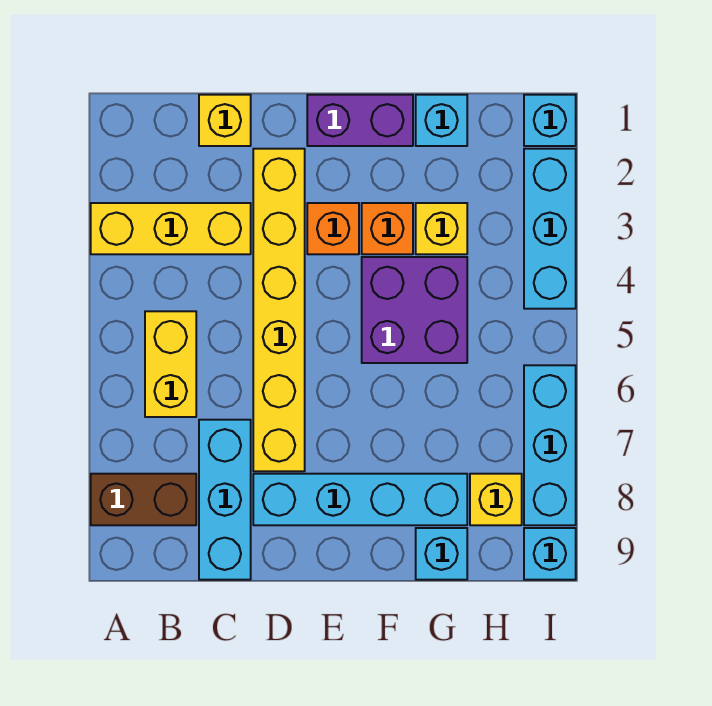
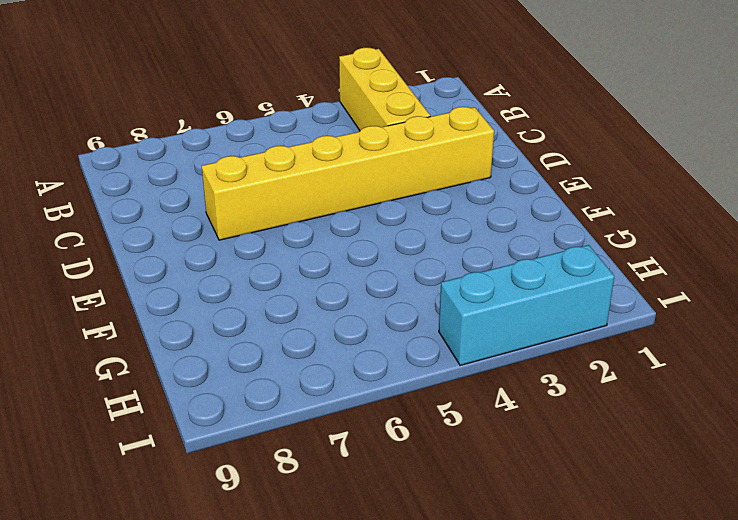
none -> brown 1x2 brick [91,474,196,525]
none -> yellow 1x2 brick [145,311,196,417]
none -> yellow 1x1 brick [199,95,251,146]

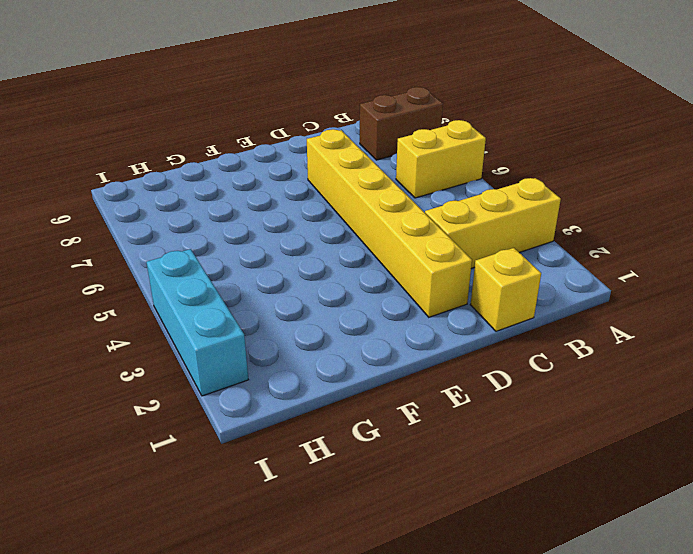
yellow 1x2 brick [396,120,486,198] -> yellow 1x2 brick turned to [145,311,196,417]
none -> cyan 1x3 brick [199,420,251,580]
none -> cyan 1x4 brick [253,474,467,525]
none -> purple 1x2 brick [307,95,413,146]

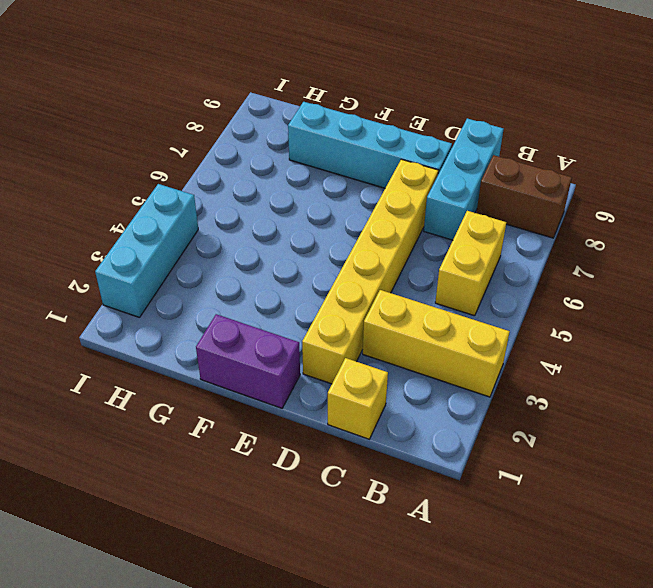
none -> orange 1x1 brick [307,203,359,254]
none -> orange 1x1 brick [362,203,413,254]
none -> purple 2x2 brick [362,257,467,363]

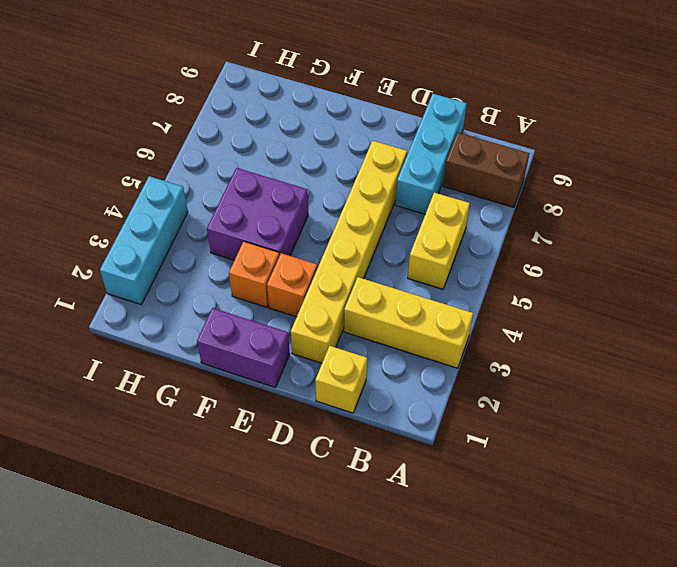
none -> cyan 1x4 brick [253,474,467,525]
none -> cyan 1x1 brick [416,95,467,146]
none -> yellow 1x1 brick [416,203,467,254]

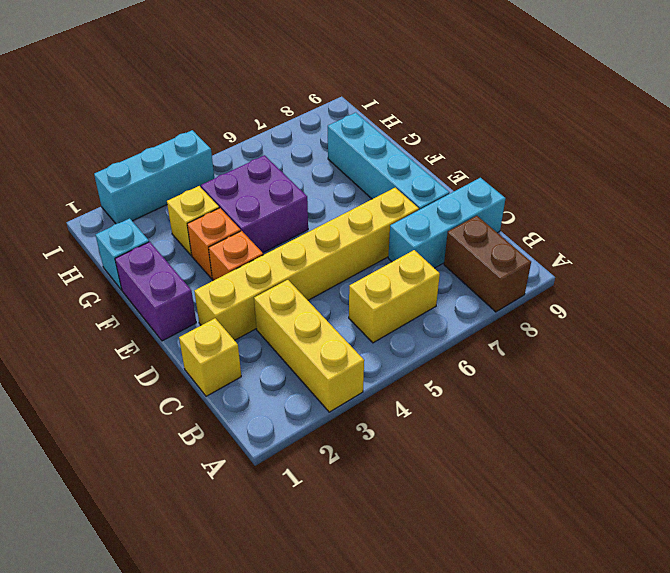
none -> cyan 1x1 brick [416,528,467,580]
none -> yellow 1x1 brick [470,474,522,525]
none -> cyan 1x1 brick [524,95,576,146]

